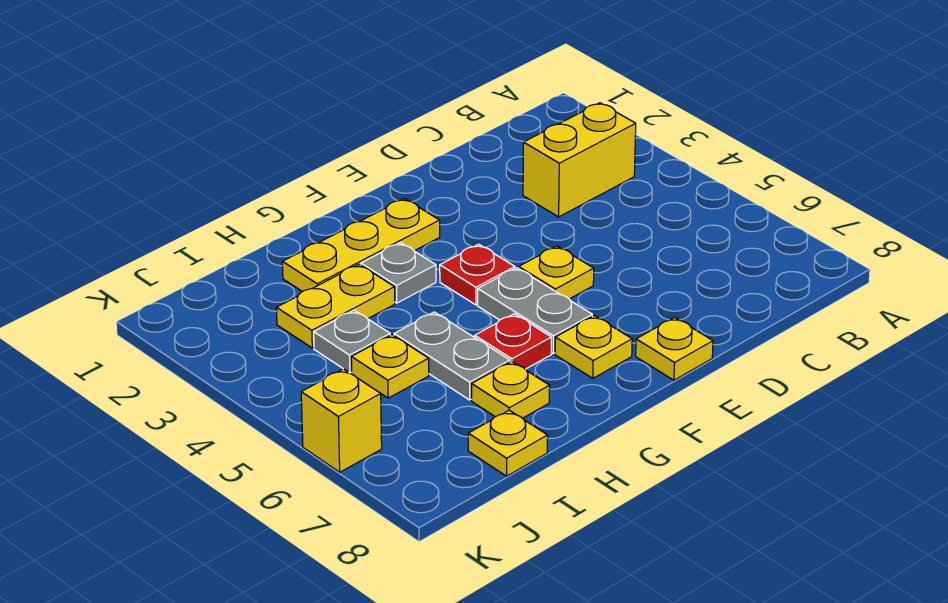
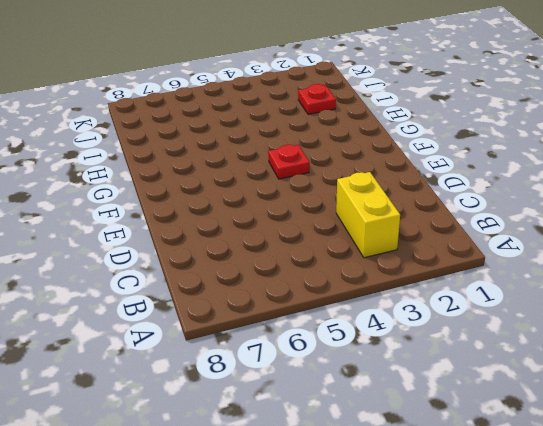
red 1x1 plate [298,84,336,115] -> red 1x1 plate moved to [475,314,551,369]
none -> yellow 1x1 plate [519,246,594,299]
none -> yellow 1x1 plate [636,317,713,380]
none -> yellow 1x3 plate [282,199,440,292]

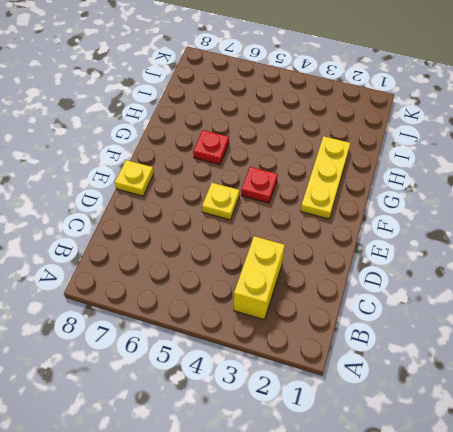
none -> grey 1x2 plate [478,268,592,353]
none -> yellow 1x1 plate [555,316,632,378]
none -> grey 1x1 plate [361,243,436,303]

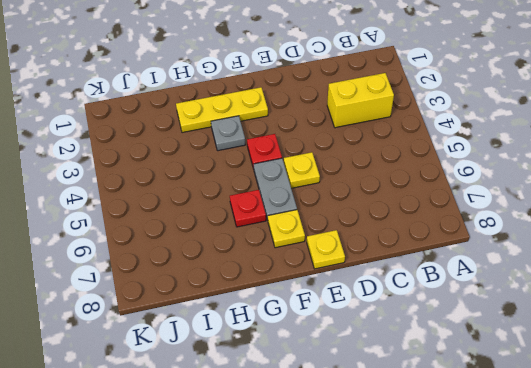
none -> yellow 1x2 plate [277,264,395,348]
none -> grey 1x2 plate [394,312,510,400]
none -> yellow 1x1 plate [472,361,550,418]

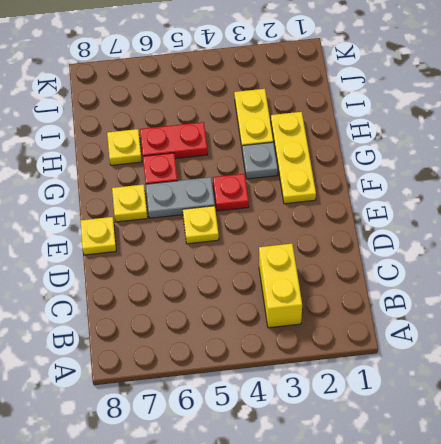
red 1x2 plate [140,122,208,159] -> grey 1x2 plate [394,312,510,400]
none -> grey 1x1 plate [314,310,390,373]
none -> yellow 1x1 plate [351,335,429,398]
none -> yellow 1x1 plate [468,410,548,476]

